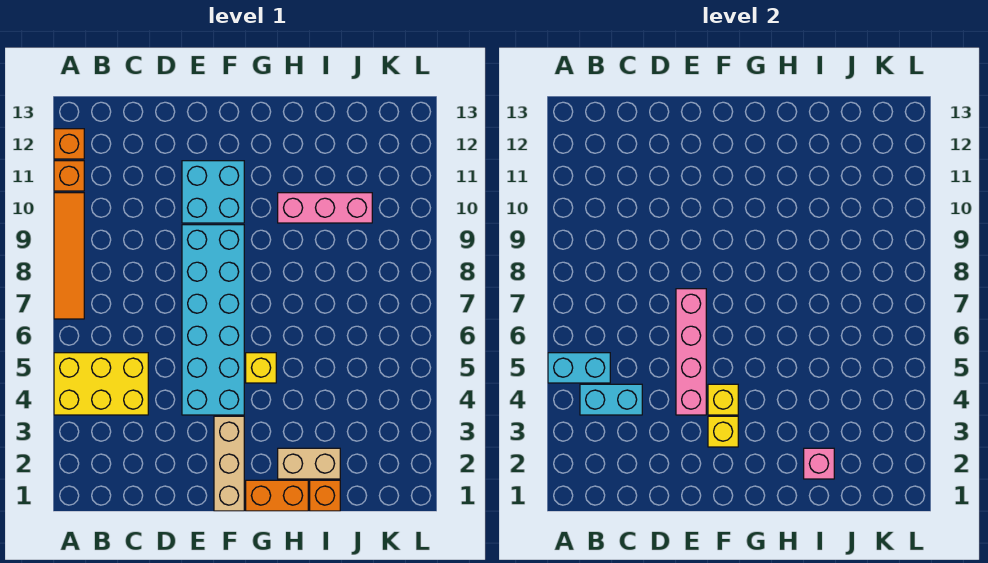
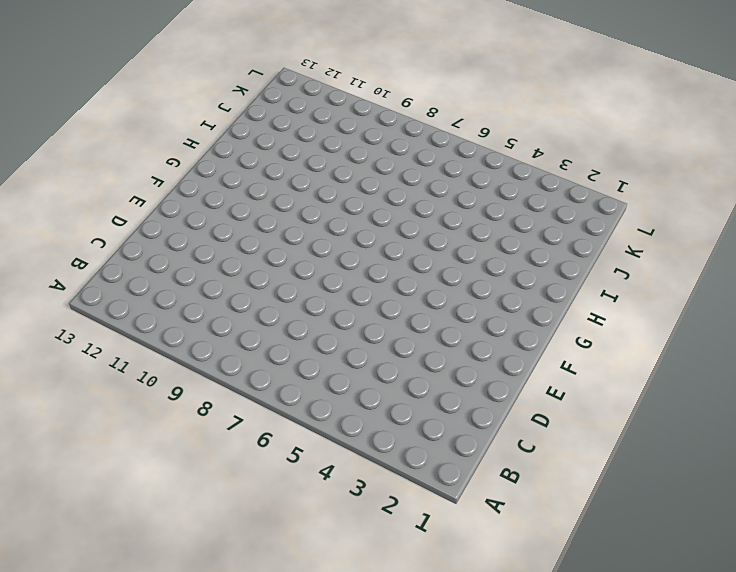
none -> yellow 2x3 brick [54,353,148,415]
none -> orange 1x4 tile [54,193,84,319]
none -> orange 1x1 brick [54,161,84,191]

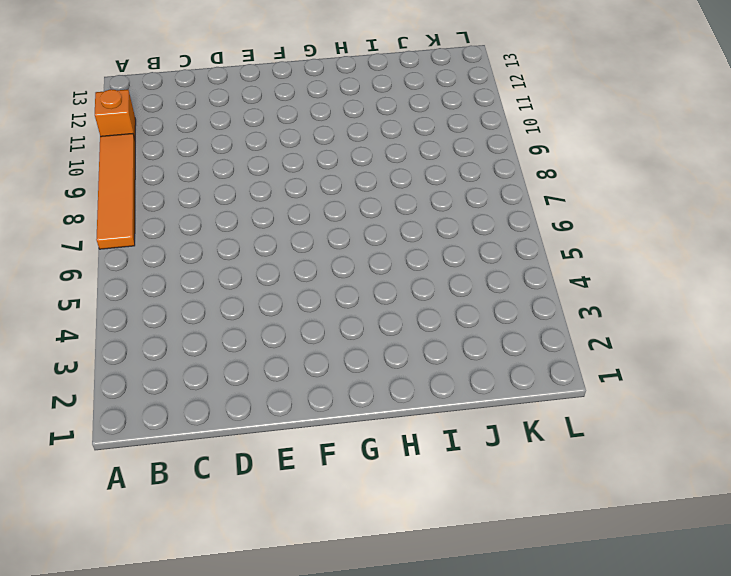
none -> yellow 2x3 brick [54,353,148,415]
none -> orange 1x1 brick [54,129,84,159]
none -> cyan 2x6 brick [182,225,244,415]

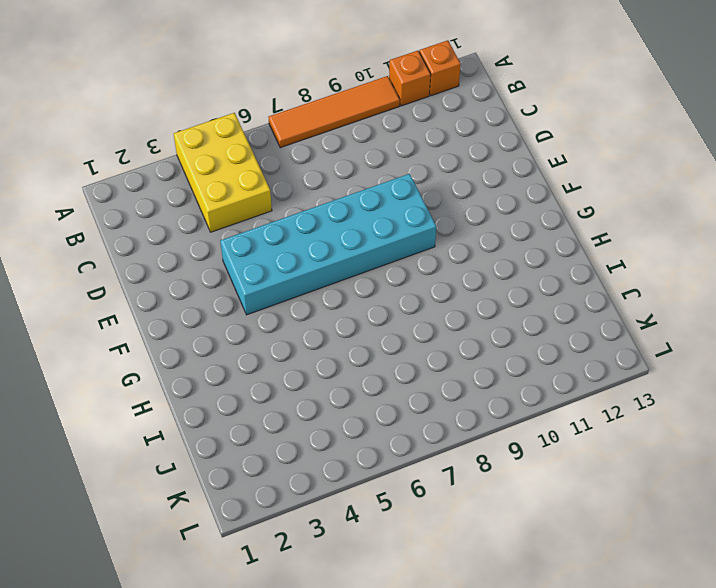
none -> cyan 2x2 brick [182,161,244,223]
none -> tan 1x3 brick [214,416,244,511]
none -> orange 1x2 brick [246,480,308,511]

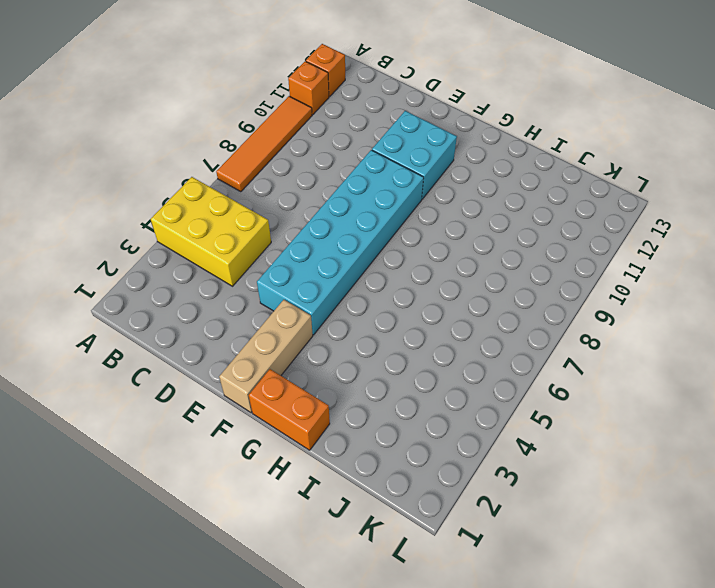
none -> yellow 1x1 brick [246,353,276,383]
none -> tan 1x2 brick [278,448,340,479]
none -> pink 1x3 brick [278,193,372,223]

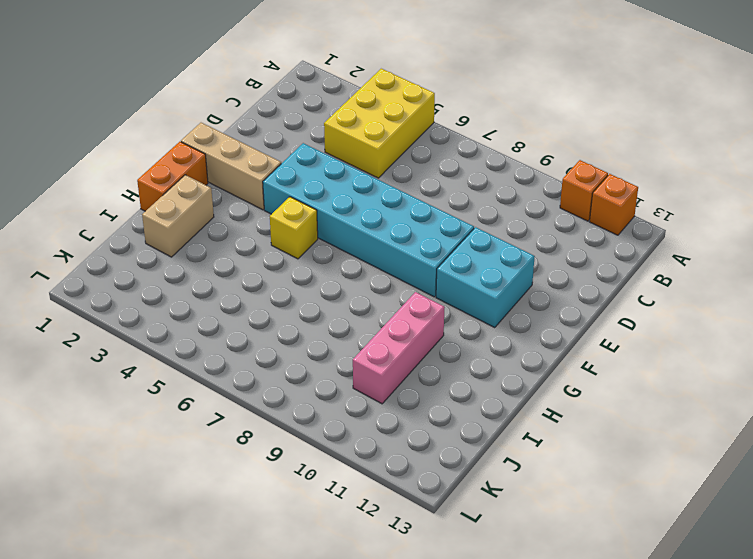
none -> orange 1x4 tile [54,193,84,319]
none -> orange 1x1 brick [310,480,340,511]
none -> cyan 1x2 brick [548,353,610,383]

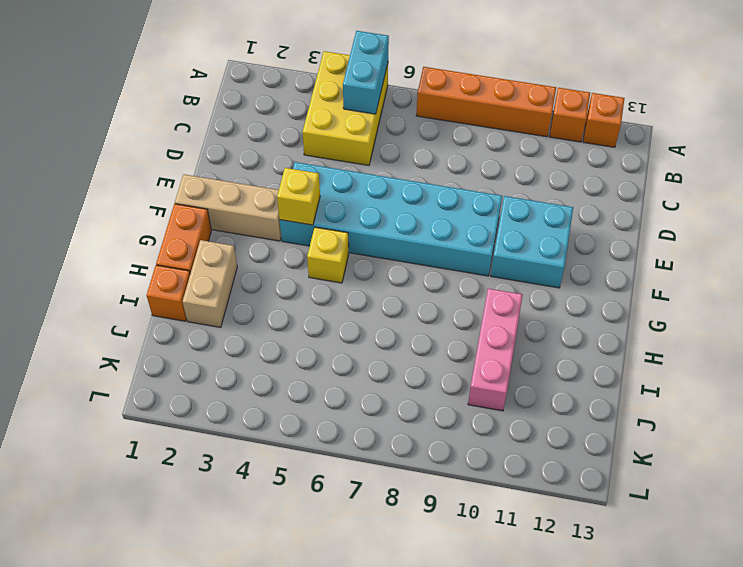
orange 1x4 brick [416,67,556,137] -> orange 1x4 tile [54,193,84,319]
none -> cyan 1x2 brick [580,384,642,415]
none -> pink 1x4 brick [676,289,706,415]
none -> yellow 1x1 brick [708,416,738,447]

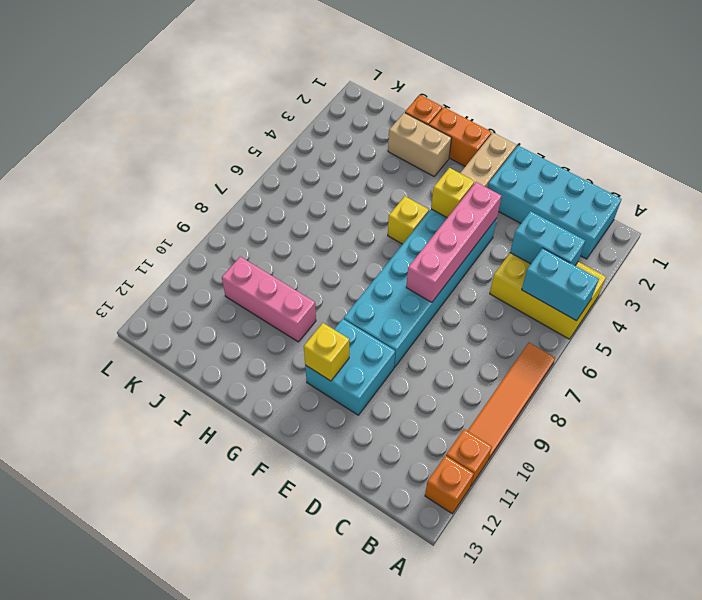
cyan 2x4 brick [488,146,621,259] -> none
yellow 1x1 brick [304,323,349,381] -> yellow 1x1 brick moved to [708,416,738,447]
none -> pink 1x1 brick [804,448,834,479]

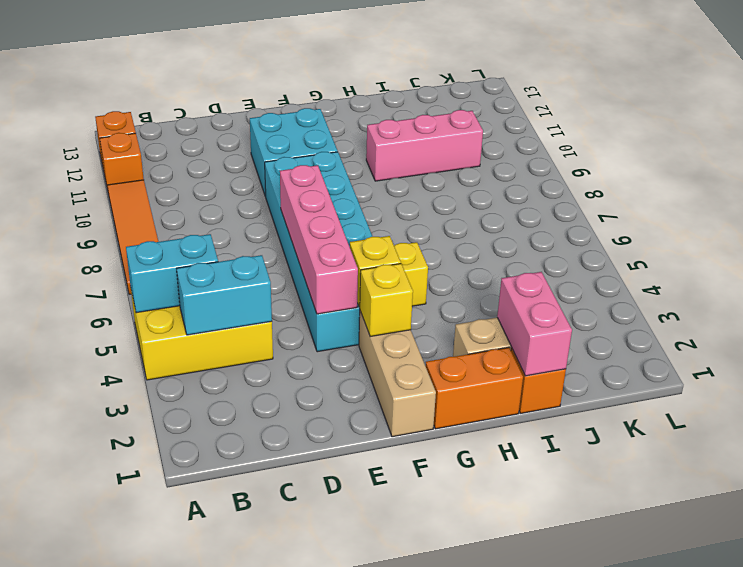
pink 1x2 brick [497,272,572,376] -> pink 1x1 brick [804,448,834,479]

